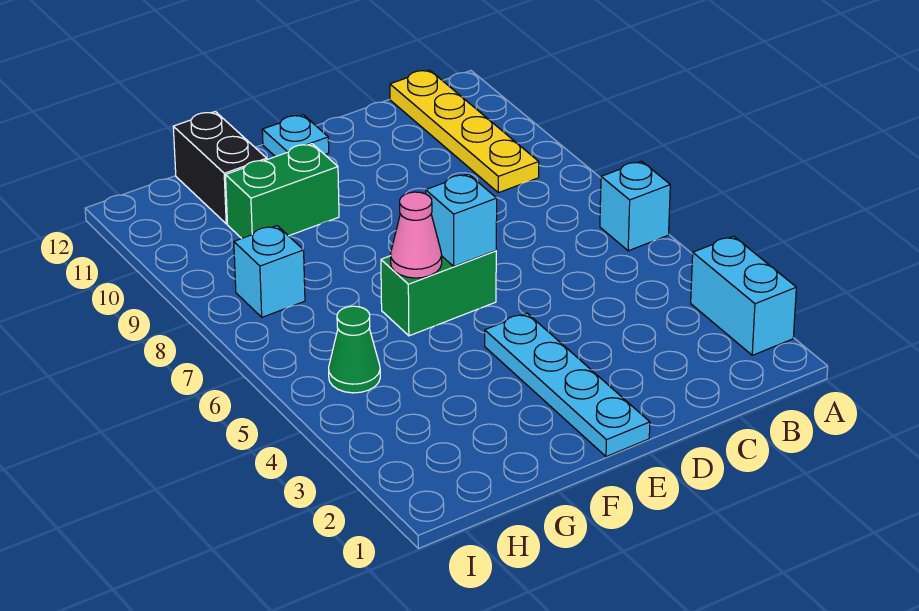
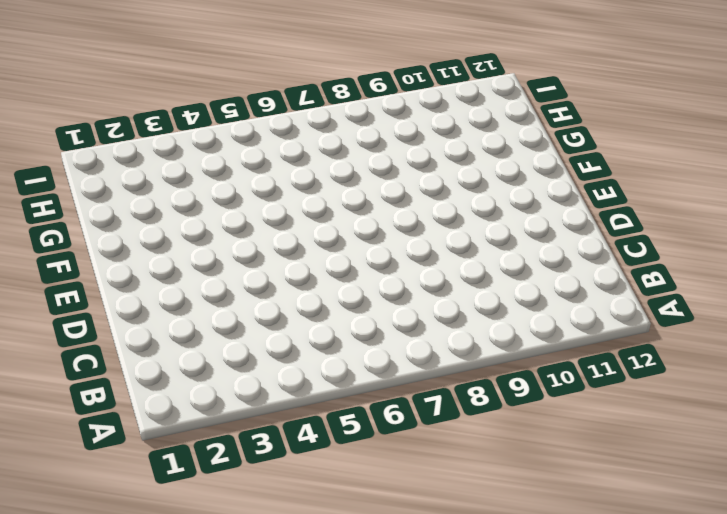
none -> cyan 1x2 brick [691,236,796,355]
none -> cyan 1x1 brick [600,161,670,251]
none -> yellow 1x4 plate [390,70,539,193]

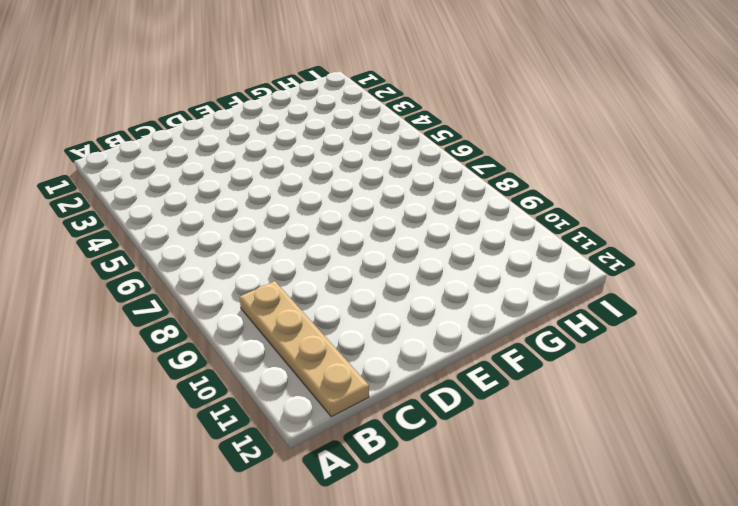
tan 1x4 plate [240,281,369,417] -> yellow 1x4 plate [390,70,539,193]
none -> cyan 1x2 brick [691,236,796,355]
none -> cyan 1x1 brick [600,161,670,251]
none -> cyan 1x4 plate [485,313,650,457]

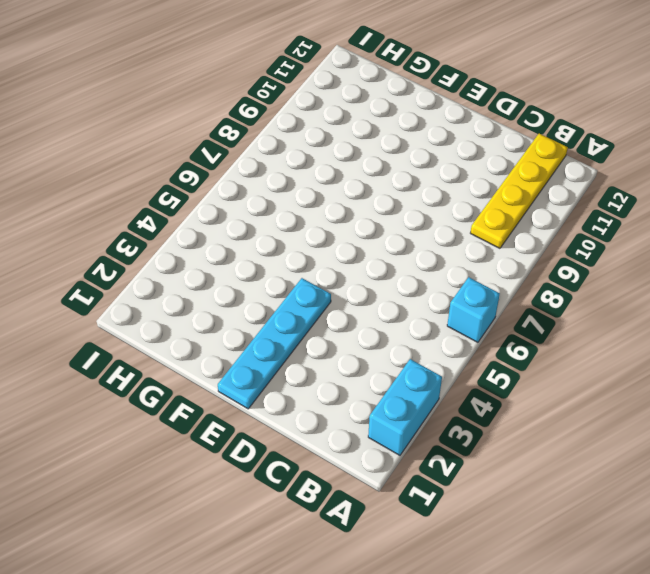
none -> green 1x2 brick [381,251,496,336]
none -> cyan 1x1 plate [262,115,329,157]
none -> green 1x2 brick [226,144,339,238]

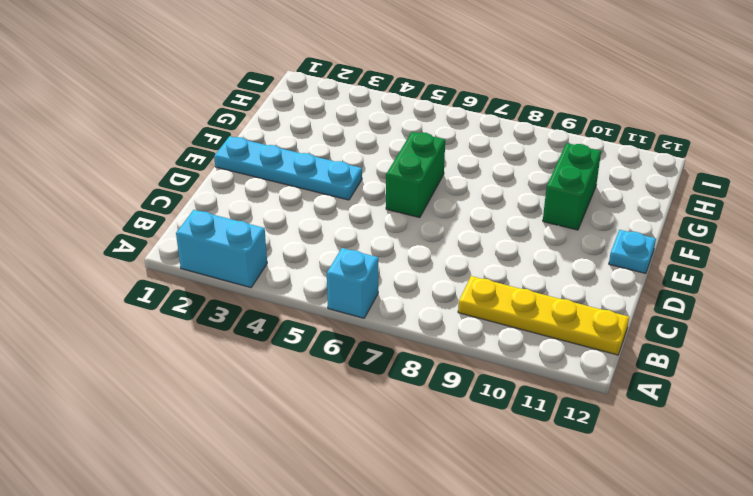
none -> black 1x2 brick [173,112,267,224]
none -> green 1x1 cone [329,306,380,393]
none -> cyan 1x1 brick [234,226,305,317]

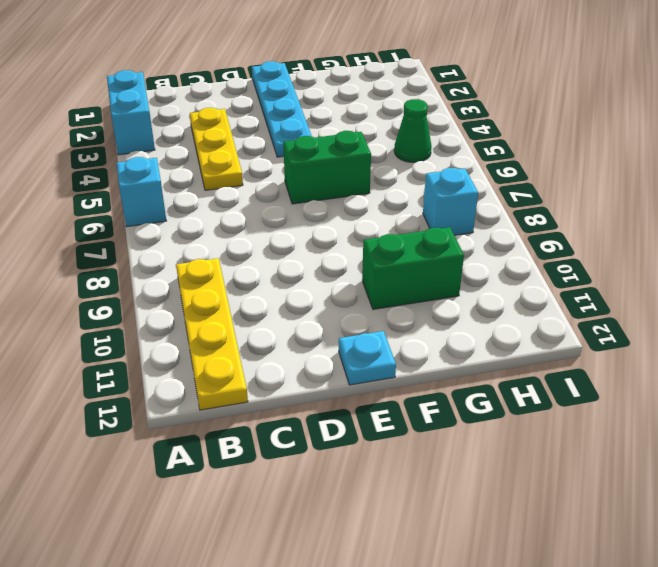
yellow 1x3 plate [190,108,243,190] -> none
none -> black 1x2 brick [173,112,267,224]
none -> cyan 1x1 brick [426,174,497,266]
none -> pink 1x1 cone [391,192,442,278]

